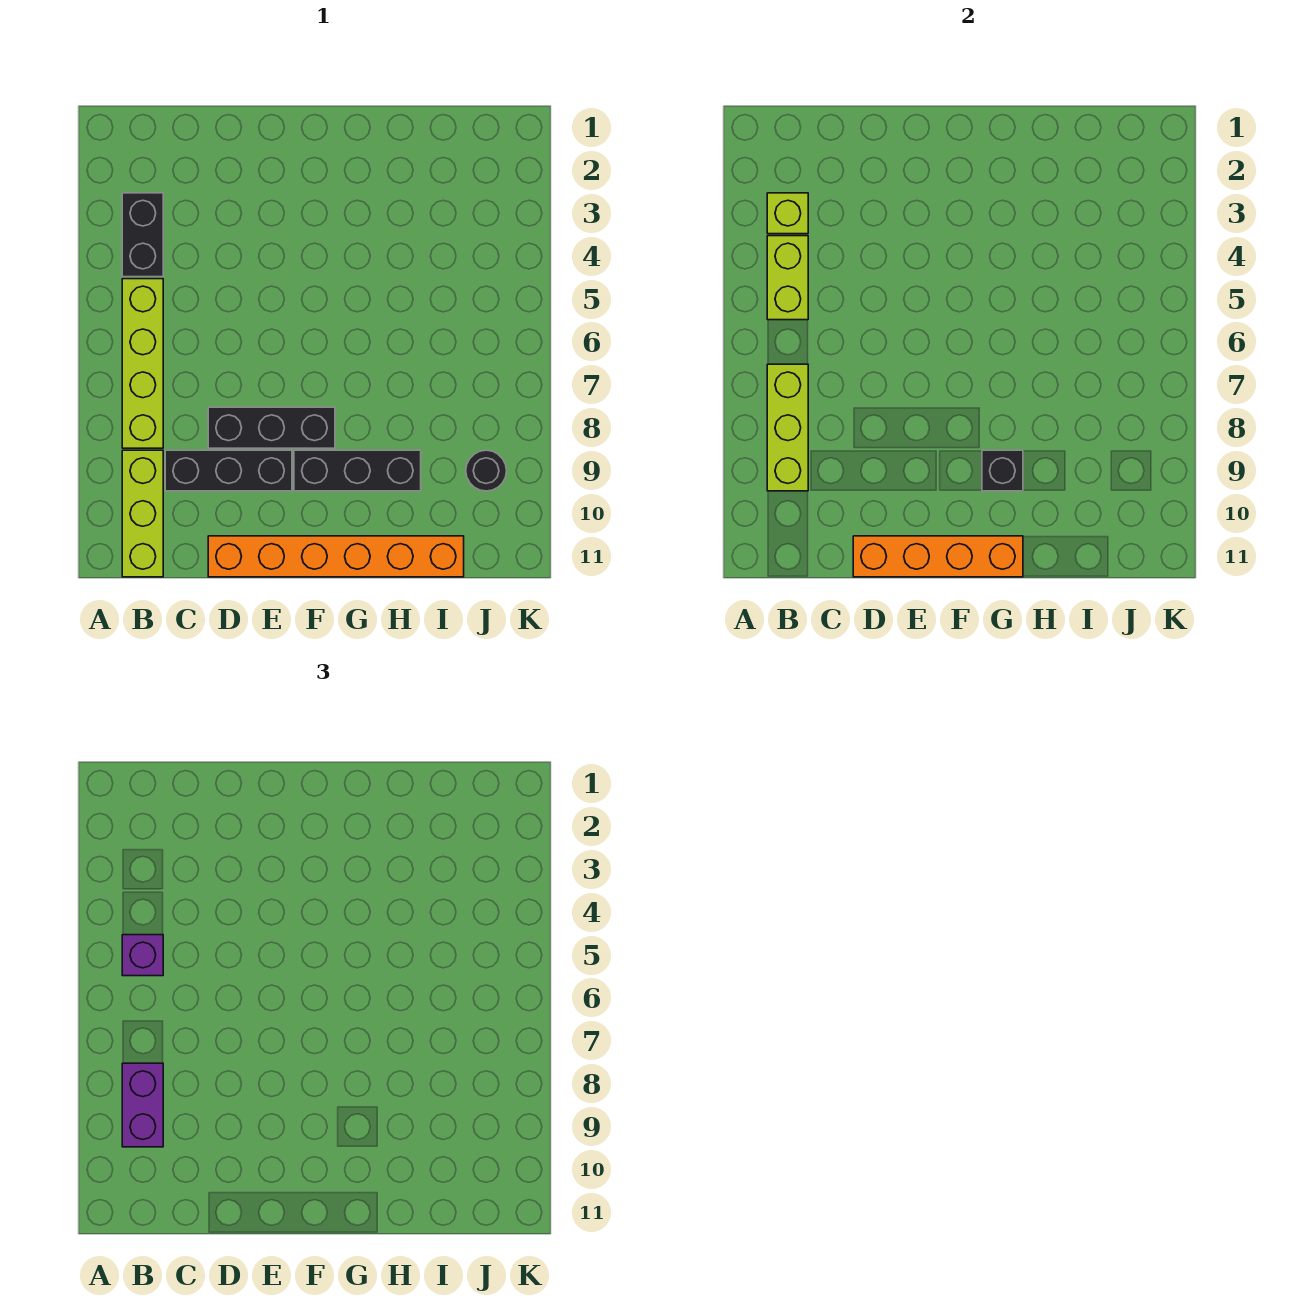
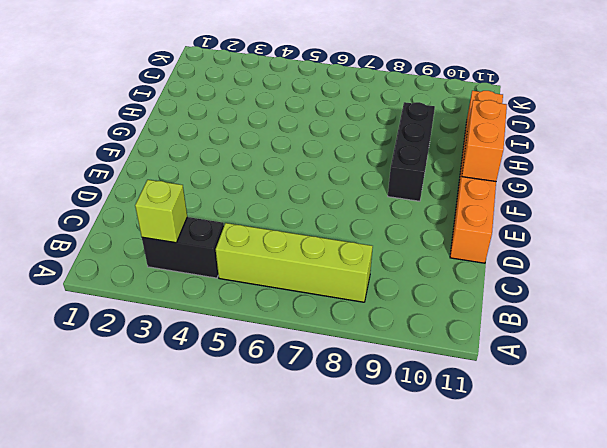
orange 1x2 brick [462,100,507,181] -> orange 1x4 brick [853,536,1023,577]
none -> lime 1x3 brick [122,450,163,577]
none -> black 1x3 brick [165,450,292,491]
none -> black 1x3 brick [208,407,335,448]

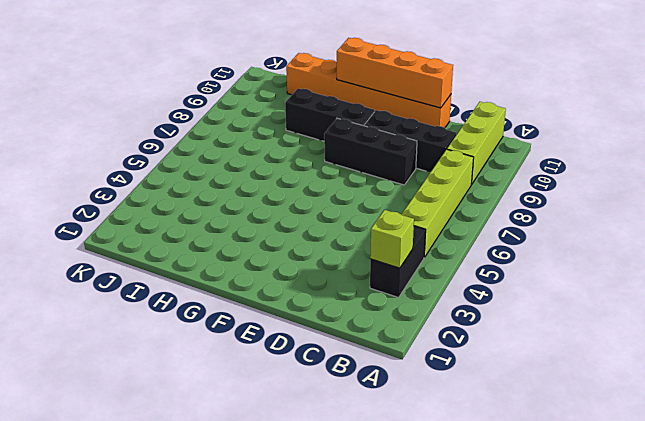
none -> black 1x1 round brick [466,450,507,491]
none -> lime 1x2 brick [767,236,808,320]
none -> lime 1x3 brick [767,364,808,491]

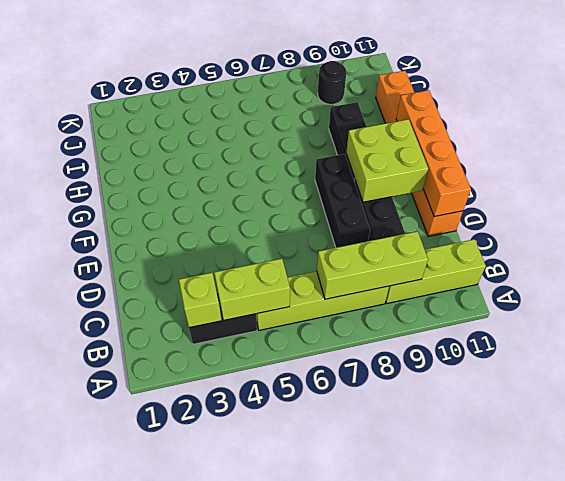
lime 2x2 brick [346,119,428,202] -> none
none -> black 1x1 brick [982,450,1023,491]
none -> purple 1x1 brick [122,935,163,976]
none -> purple 1x2 brick [122,1063,163,1147]

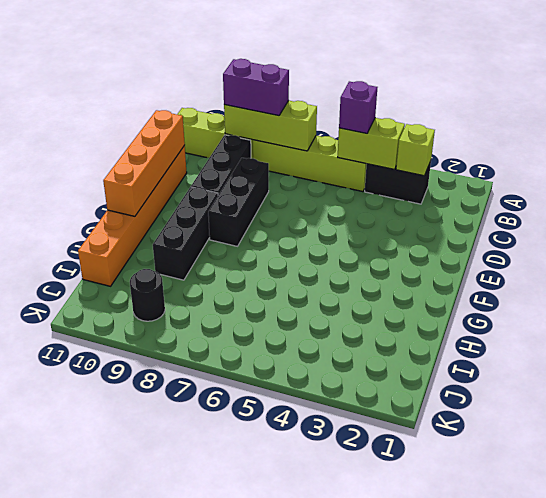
none -> black 1x1 brick [982,450,1023,491]

